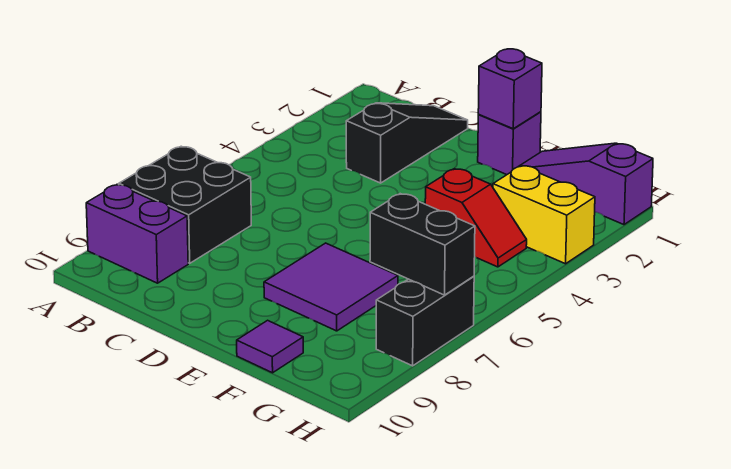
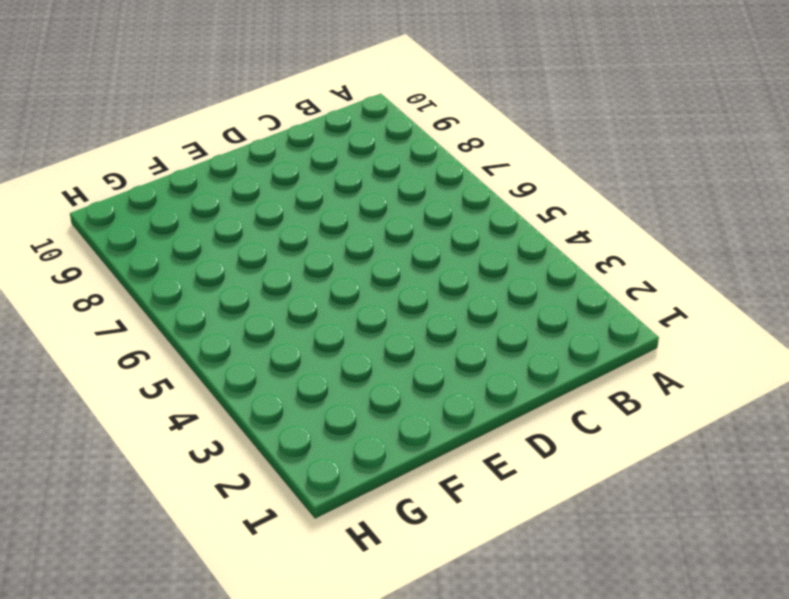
none -> black 2x2 brick [119,146,251,263]
none -> purple 1x2 brick [86,184,188,283]
none -> black 1x3 slope [346,103,468,183]

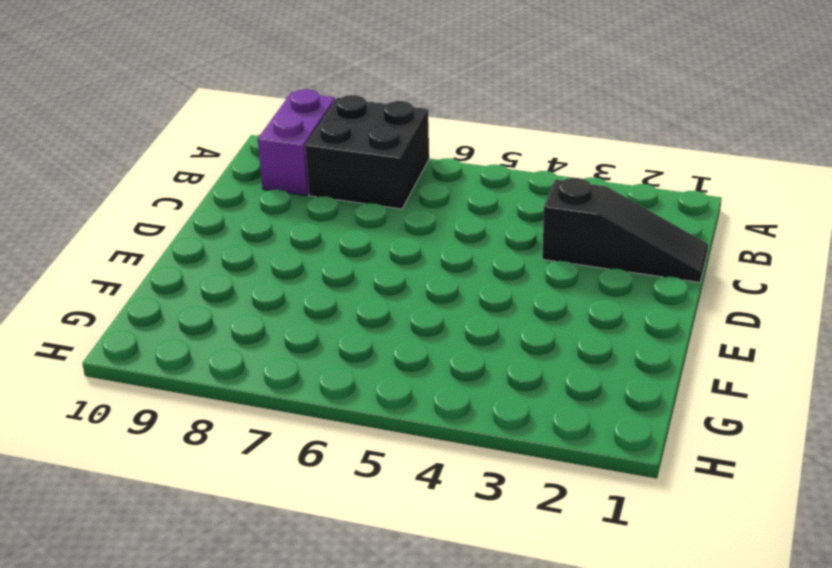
none -> purple 1x1 brick [478,112,541,175]
none -> purple 2x2 tile [264,243,398,331]
none -> purple 1x3 slope [518,143,653,225]

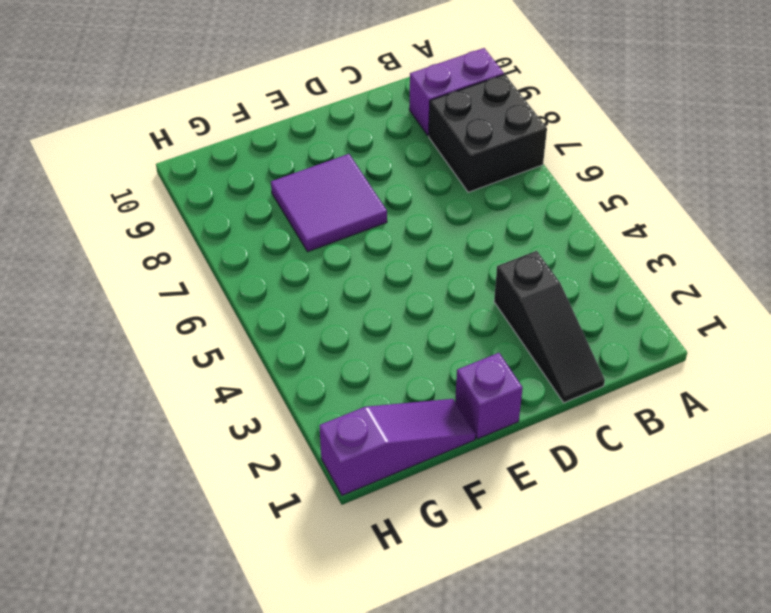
none -> red 1x2 slope [425,169,527,267]
none -> purple 1x1 tile [237,320,303,373]
none -> yellow 1x2 brick [493,166,595,264]

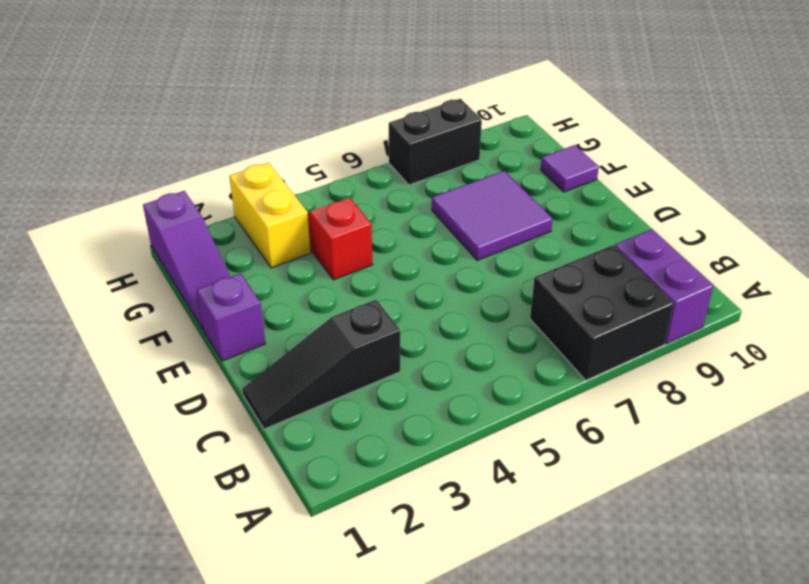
none -> purple 1x1 brick [478,49,542,129]
none -> black 1x2 brick [370,194,475,295]

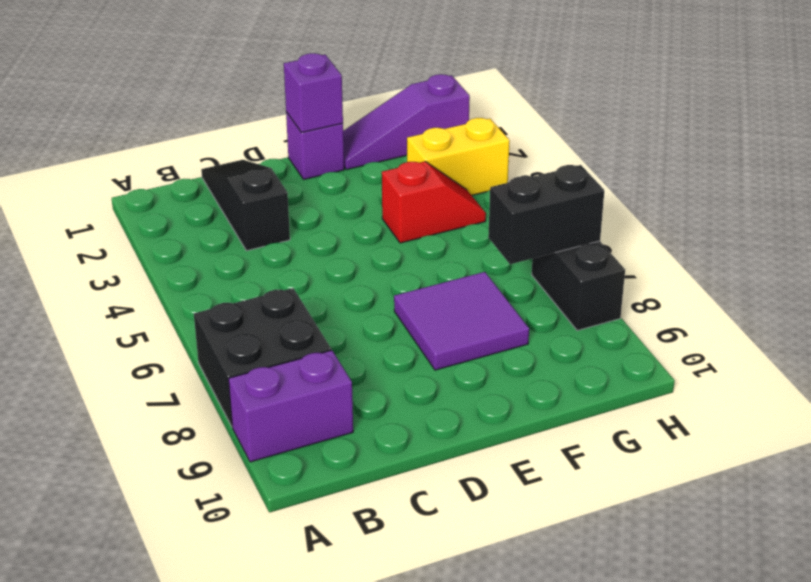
none -> purple 1x1 tile [237,320,303,373]

